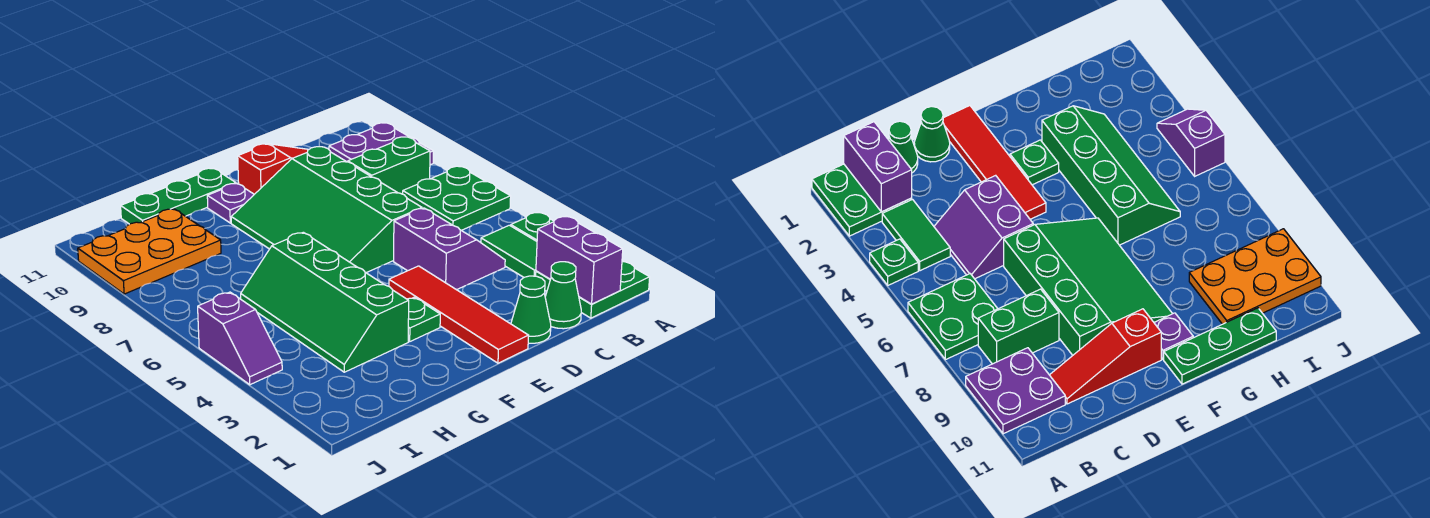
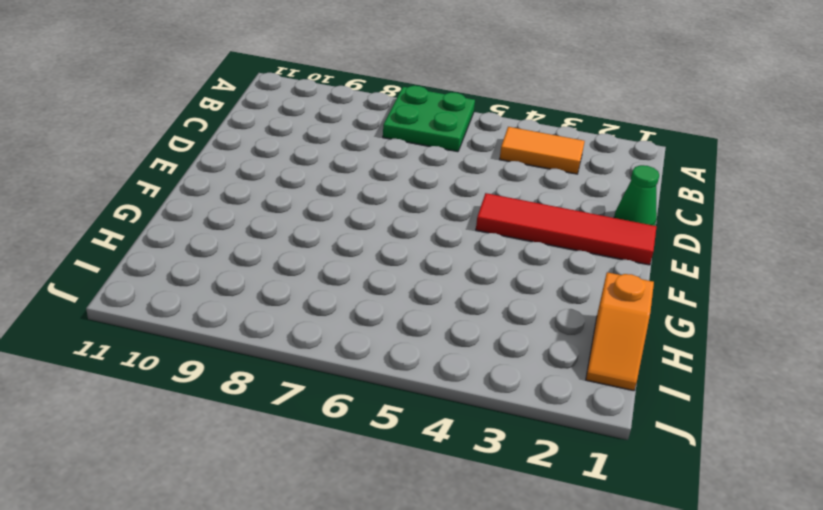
orange 1x2 tile [500,127,585,174] -> green 1x2 tile [481,225,537,277]
orange 1x2 slope [586,272,654,391] -> none
none -> green 2x2 plate [536,261,650,318]
none -> green 1x1 plate [511,212,554,241]
none -> purple 2x2 plate [329,123,433,165]

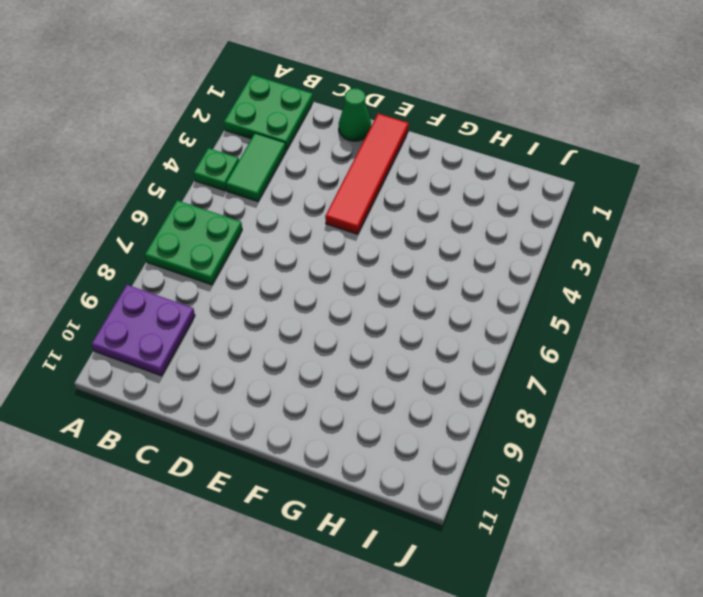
none -> green 1x2 brick [348,137,430,194]
none -> green 1x1 cone [545,262,581,329]
none -> purple 2x2 slope [394,208,505,290]

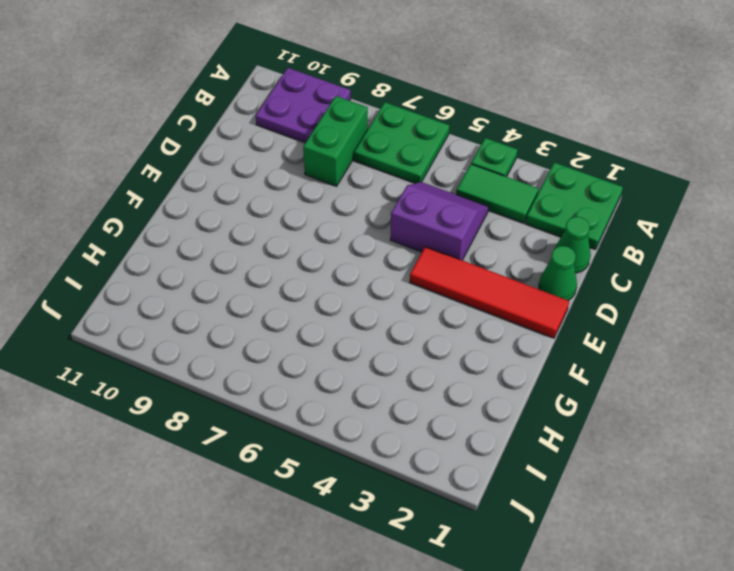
none -> red 1x3 slope [238,144,309,194]
none -> green 3x4 slope [231,147,422,273]
none -> green 1x1 plate [407,297,440,341]

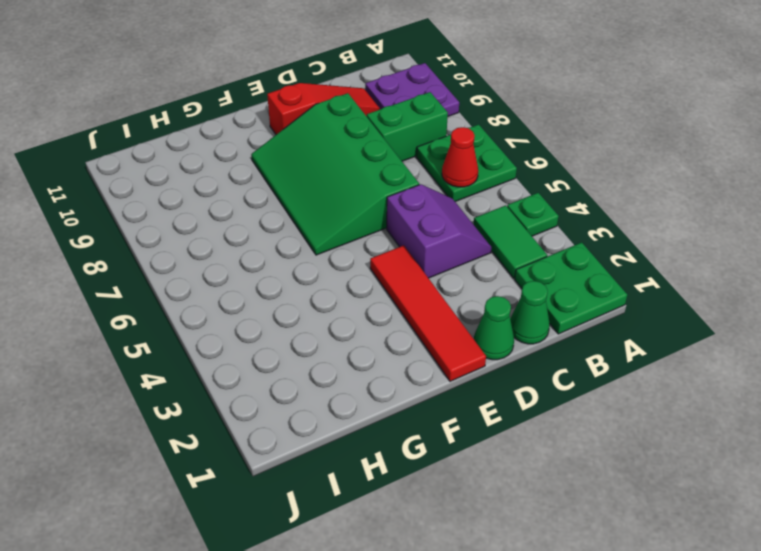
red 1x1 cone [442,127,478,187] -> none
none -> green 1x1 plate [407,297,440,341]
none -> purple 1x1 plate [207,184,254,223]
none -> green 1x3 plate [121,168,236,224]

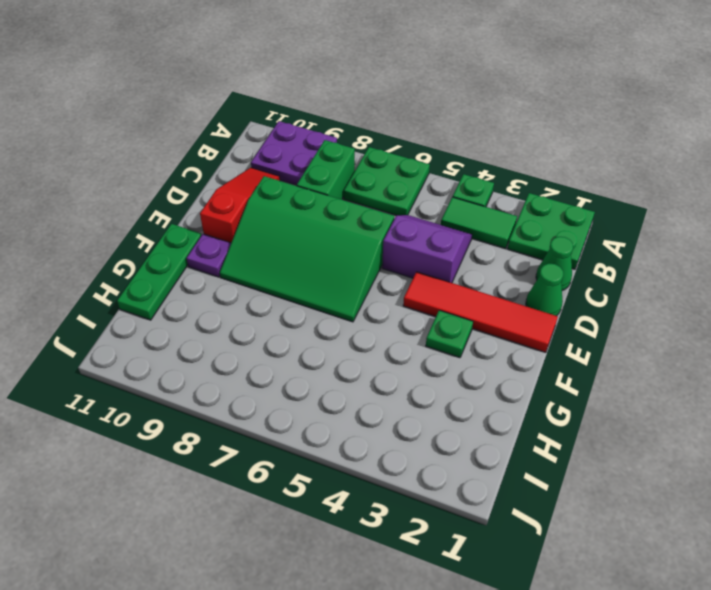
none -> green 2x4 slope [241,232,409,372]
none -> orange 2x3 plate [78,209,221,294]
none -> purple 1x2 slope [198,292,282,385]

